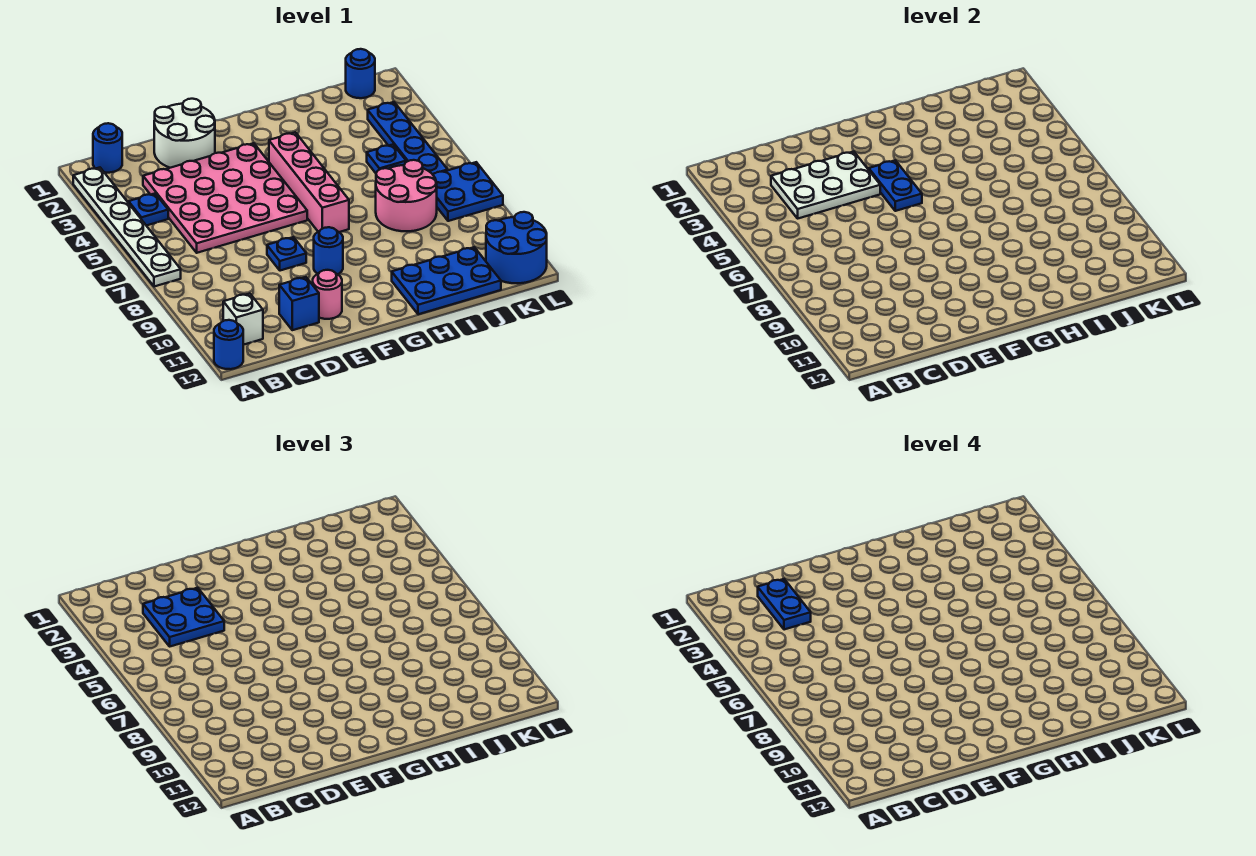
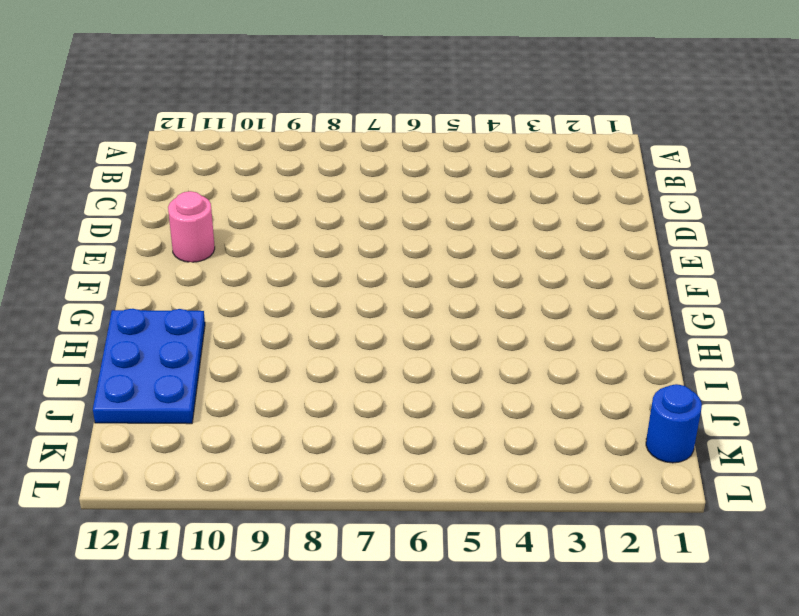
none -> white 1x6 plate [73,168,181,287]
none -> blue 1x1 round brick [214,320,243,369]
none -> blue 1x1 round brick [93,123,122,173]

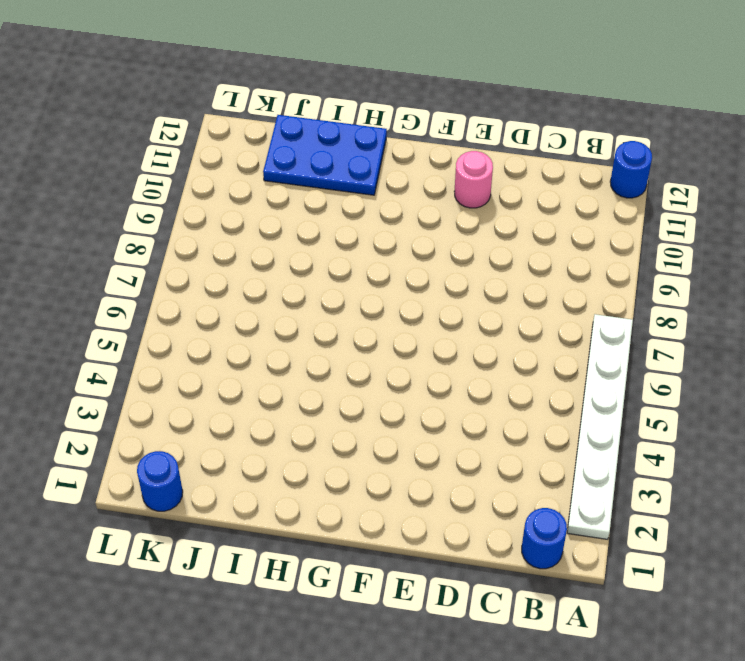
none -> blue 1x1 plate [129,194,168,226]
none -> white 1x1 brick [223,294,263,345]
none -> pink 4x4 plate [143,143,307,253]

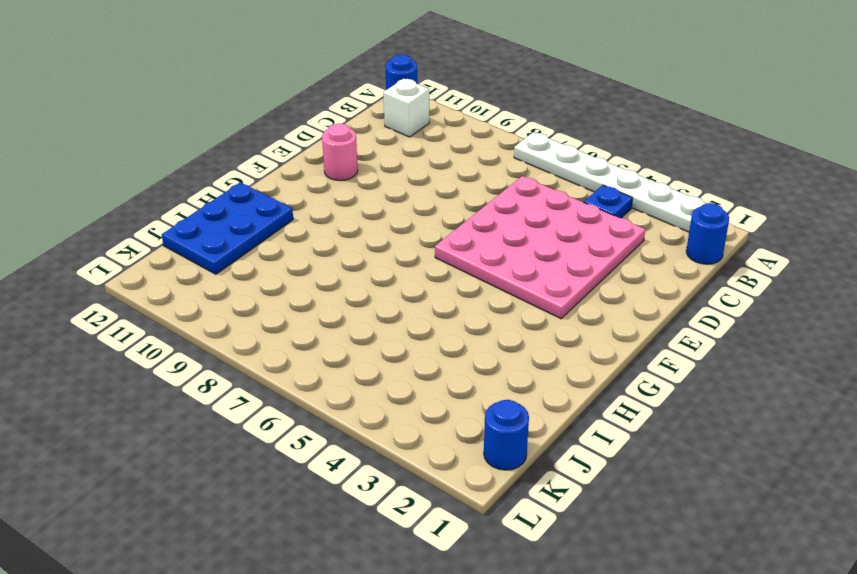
none -> white 2x2 round brick [154,99,215,168]
none -> blue 1x1 brick [279,277,319,330]
none -> blue 1x1 plate [267,237,306,271]

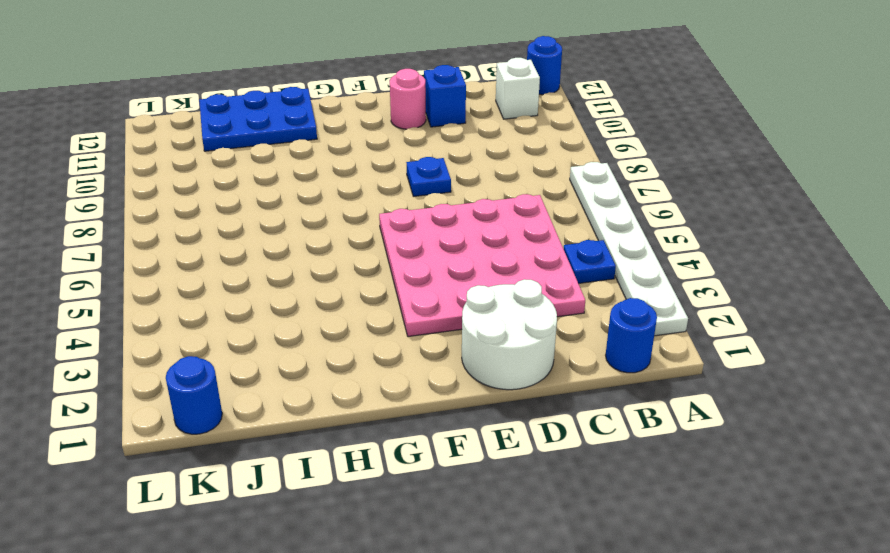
none -> blue 1x1 round brick [314,227,343,274]
none -> pink 1x4 brick [269,132,349,232]
none -> pink 2x2 round brick [376,160,437,231]

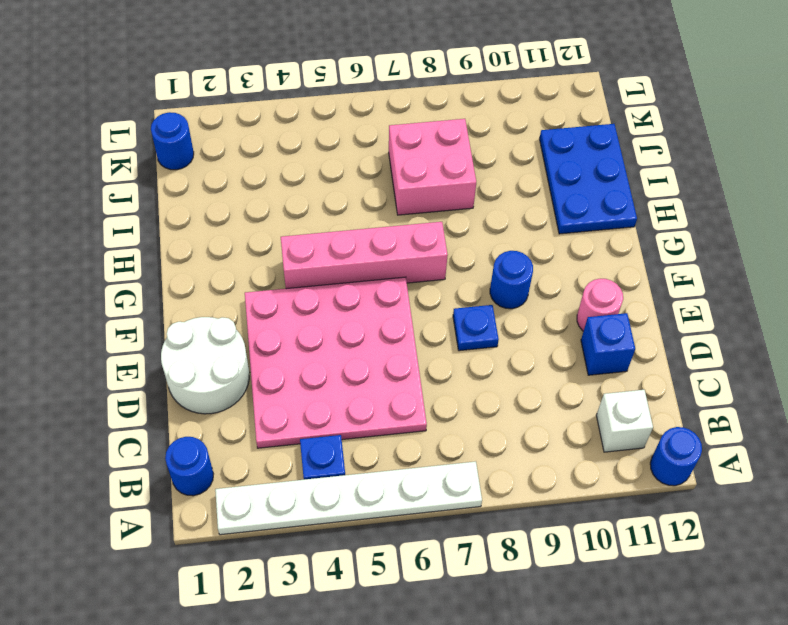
pink 2x2 brick [389,119,476,215] -> pink 2x2 round brick [376,160,437,231]
none -> blue 1x1 plate [367,145,406,173]
none -> blue 1x4 plate [368,102,448,174]
none -> blue 2x2 plate [433,162,503,221]

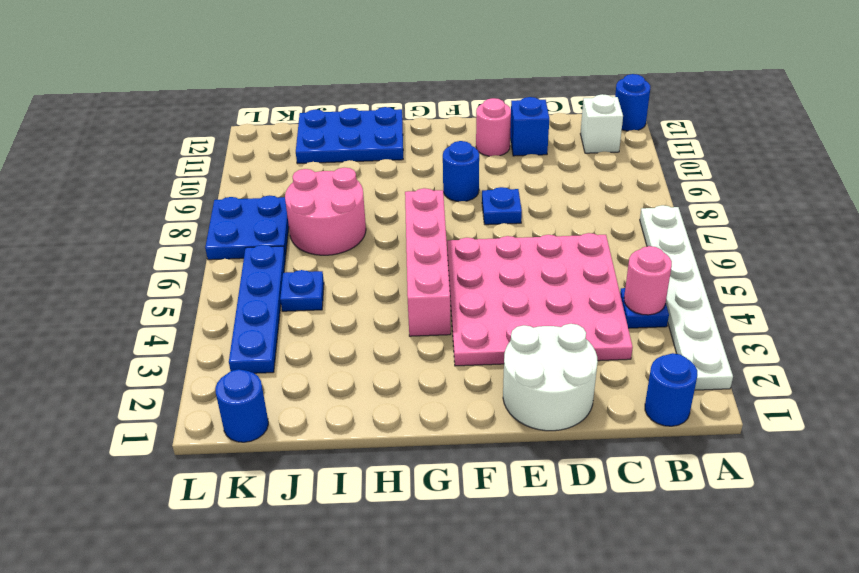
pink 1x1 round brick [624,246,672,315] -> none
none -> blue 2x2 round brick [486,212,547,283]
none -> white 2x3 plate [771,152,880,218]
none -> blue 1x2 plate [869,160,922,211]

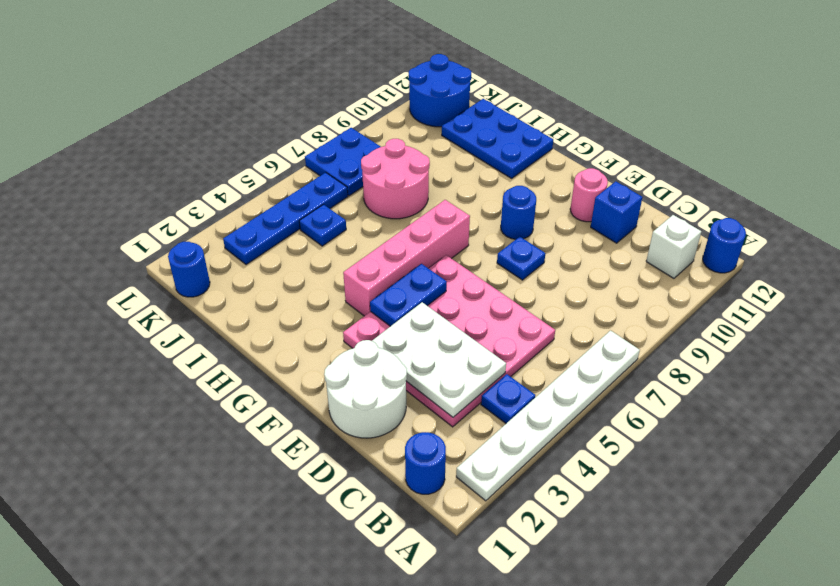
none -> blue 2x2 plate [143,588,224,646]
none -> blue 1x2 plate [758,579,811,630]

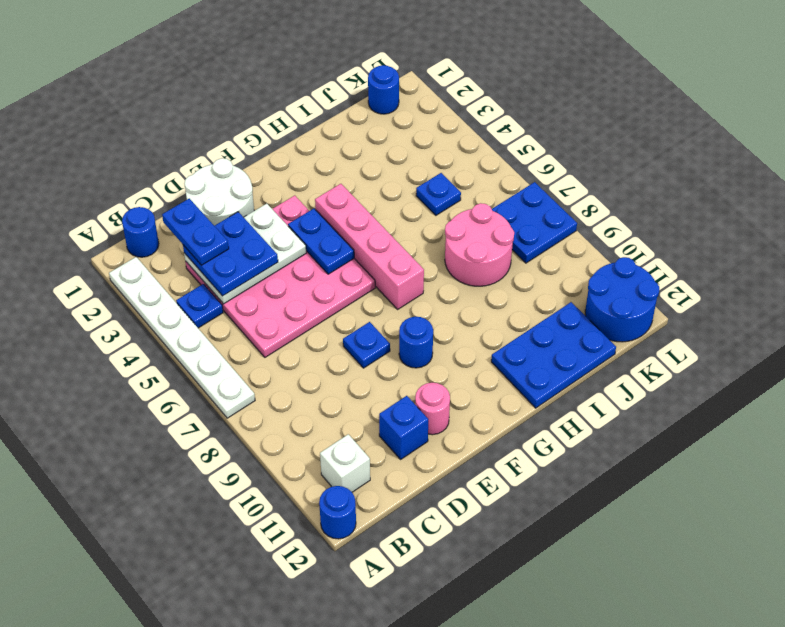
none -> blue 1x4 plate [368,102,448,174]

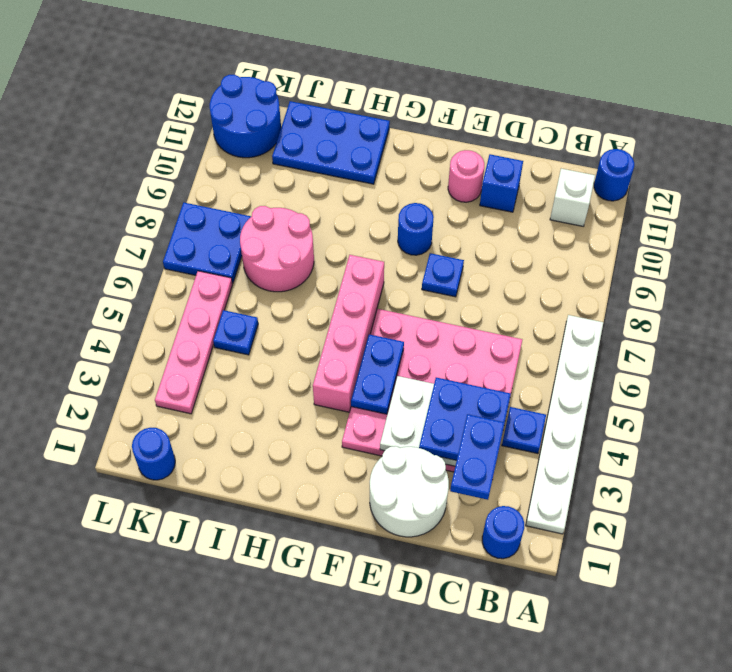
pink 1x4 plate [155,271,233,414] -> blue 1x4 plate [368,102,448,174]

